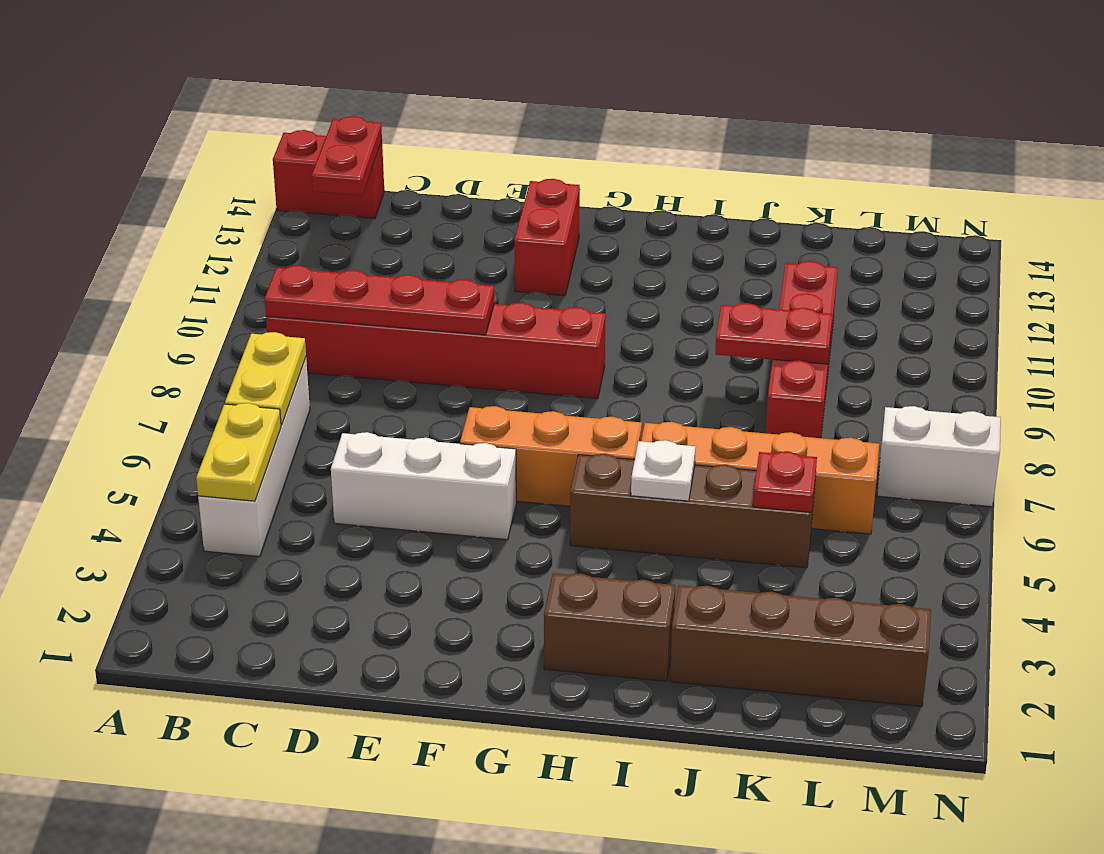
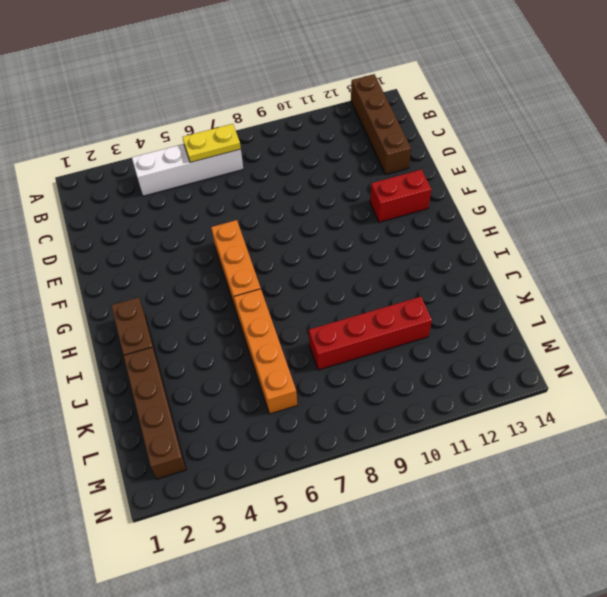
brown 1x4 brick [351,74,411,175] -> brown 1x4 brick moved to [570,454,815,568]
none -> red 1x2 brick [273,130,384,218]
none -> red 1x6 brick [266,303,606,399]
none -> white 1x3 brick [331,432,516,540]

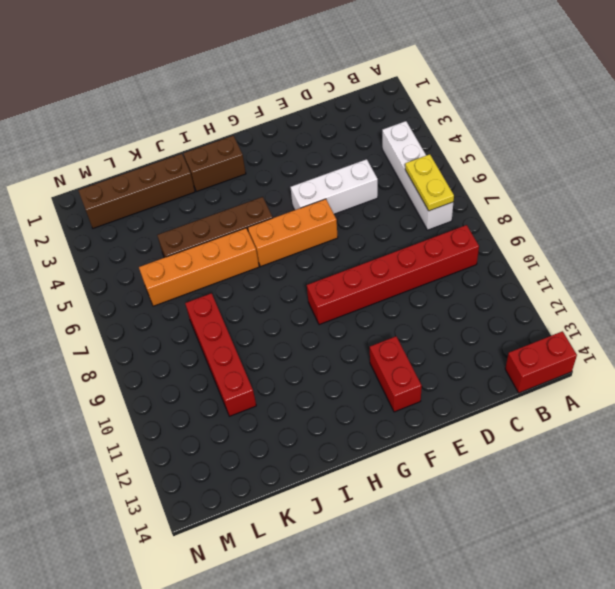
none -> white 1x2 brick [877,406,1001,507]
none -> yellow 1x2 plate [196,403,281,501]
none -> red 1x4 plate [265,266,494,335]

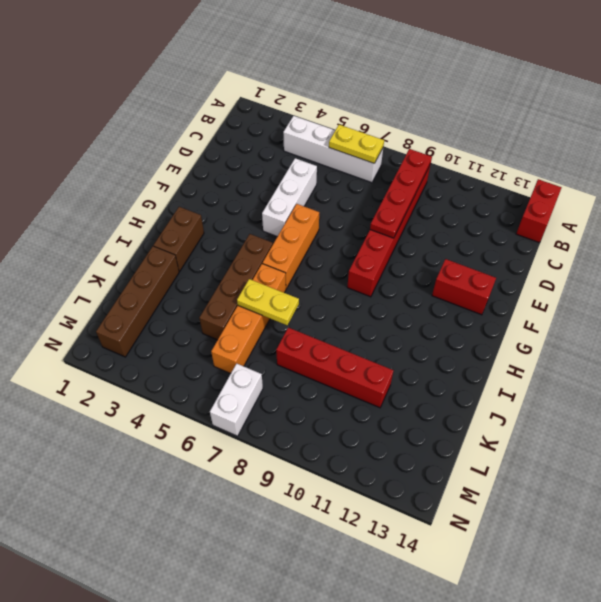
yellow 1x2 plate [237,279,299,325] -> yellow 1x2 plate moved to [196,403,281,501]
none -> red 1x2 plate [312,116,382,195]
none -> white 1x1 plate [631,440,696,501]
none -> red 1x2 plate [715,303,832,364]

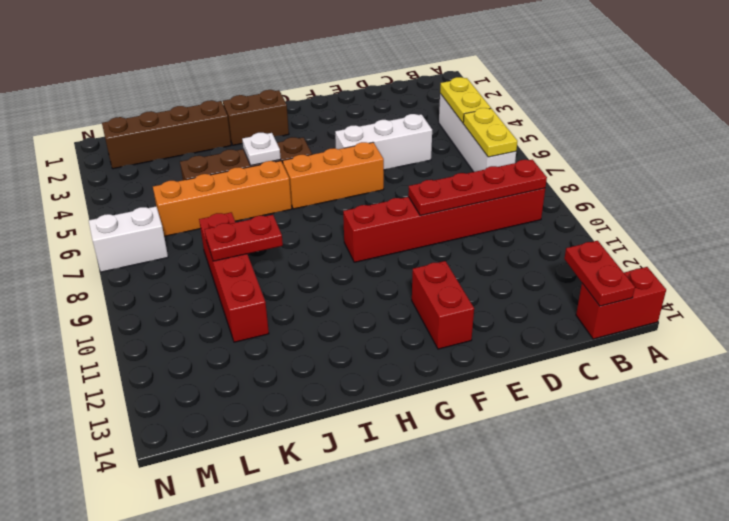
none -> red 1x1 plate [753,451,817,512]

